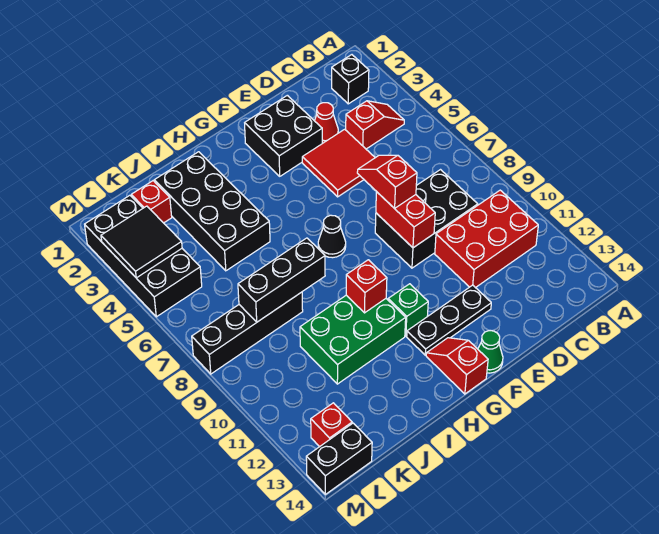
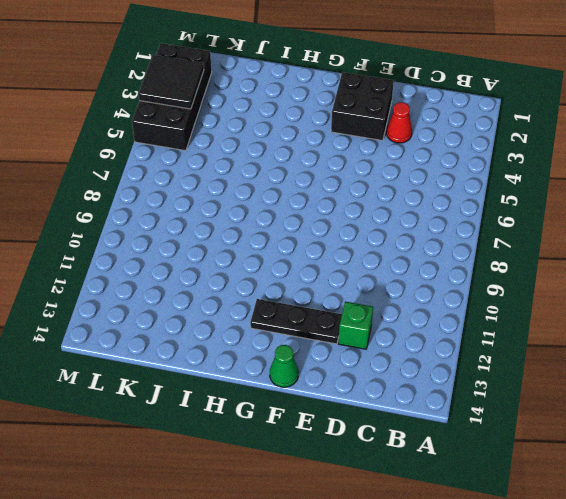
green 1x1 brick [338,302,373,349] -> green 1x1 brick moved to [388,284,428,336]
none -> black 1x1 brick [332,55,369,104]
none -> red 1x2 slope [346,101,404,149]
none -> red 2x3 brick [435,190,538,288]

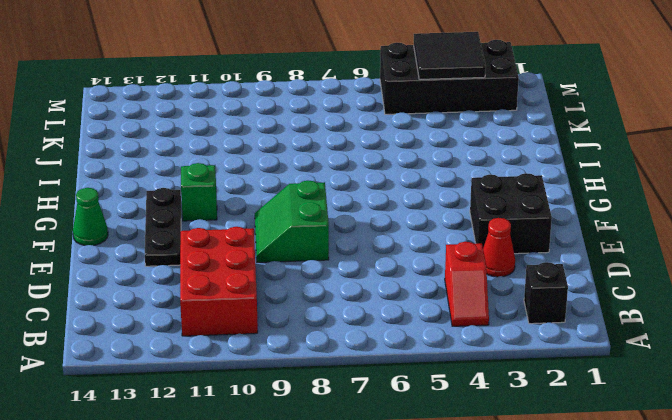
green 2x2 slope [255,181,329,262] -> black 2x3 brick [375,170,478,268]
none -> red 2x2 tile [302,129,375,197]
none -> black 1x1 cone [318,215,346,258]
none -> red 1x2 slope [426,338,488,394]

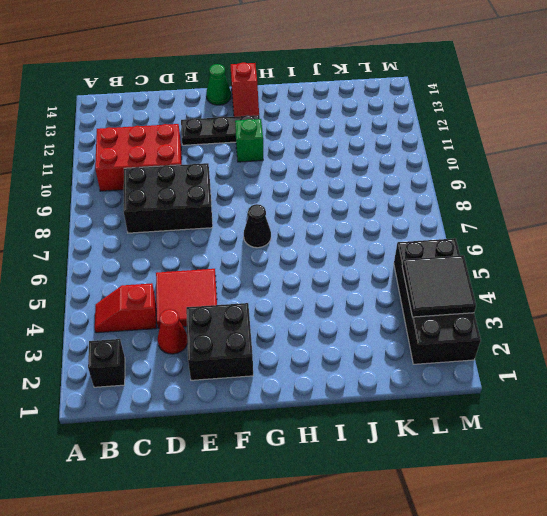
none -> green 2x3 brick [300,295,406,384]
none -> black 2x4 brick [154,152,270,271]
none -> black 1x4 brick [192,292,303,374]

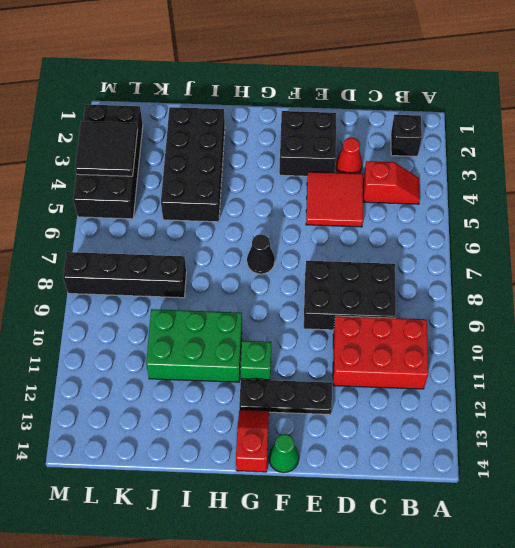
none -> red 1x1 brick [131,181,172,223]
none -> red 1x1 brick [311,403,352,447]
none -> black 1x2 brick [306,423,372,494]

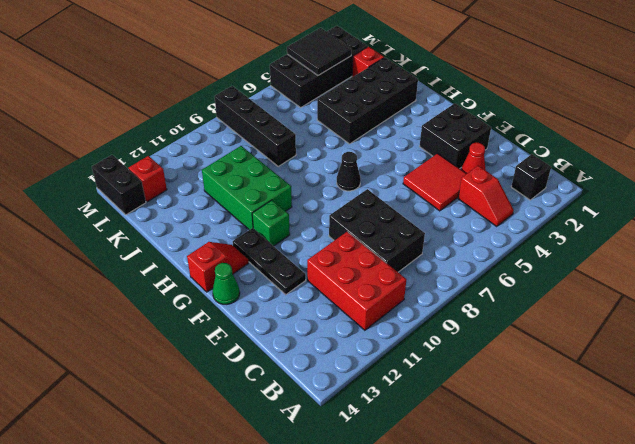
none -> red 1x2 brick [376,192,435,248]
none -> red 1x1 brick [346,260,387,313]
none -> black 1x3 brick [238,238,325,322]

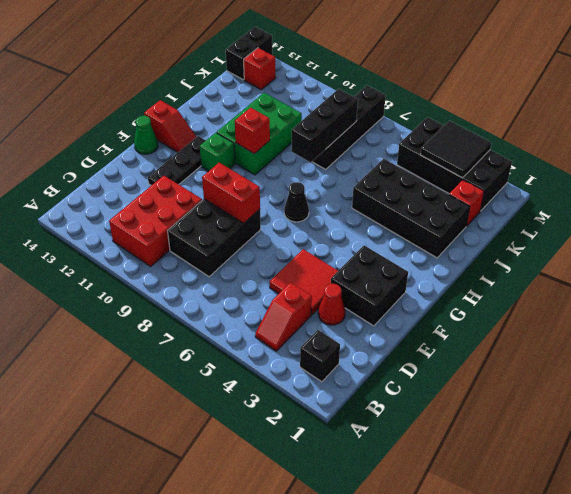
none -> red 1x2 slope [357,155,417,208]

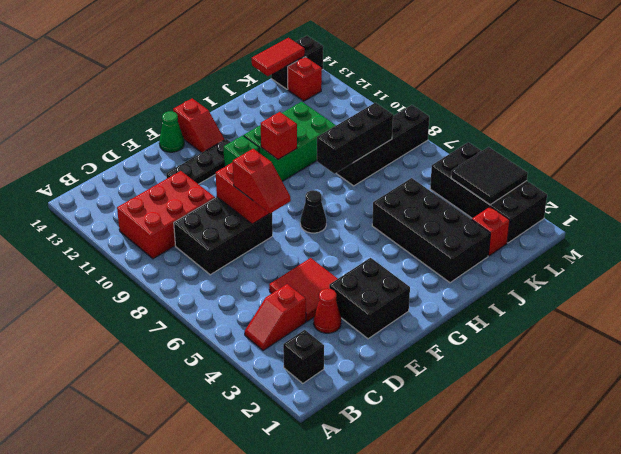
red 1x2 tile [252,38,305,76] -> none

